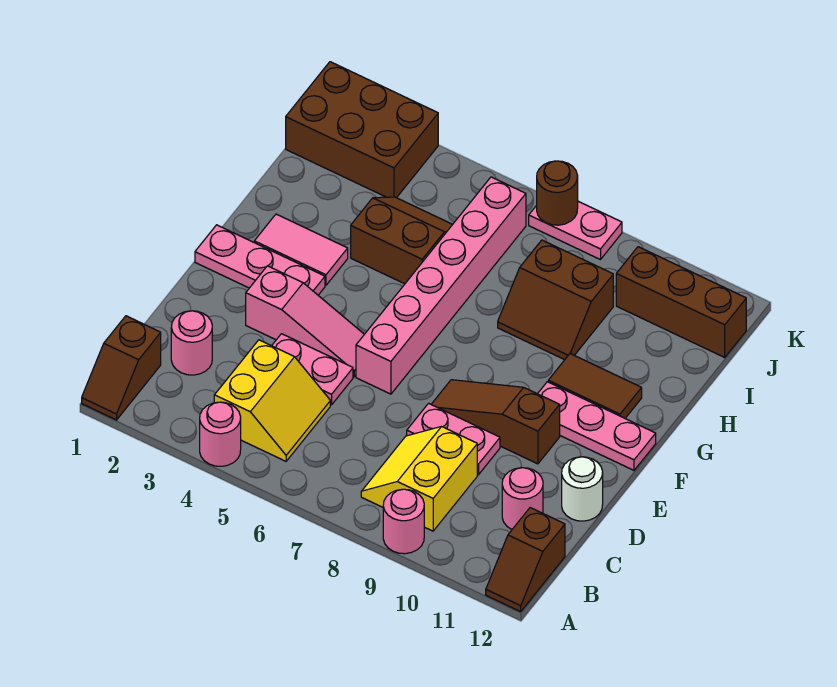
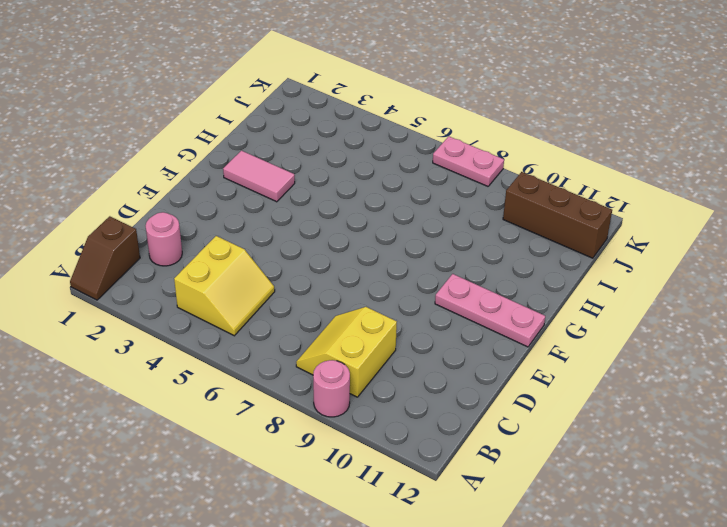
none -> pink 1x1 round brick [200,402,241,466]
none -> brown 1x2 slope [486,508,565,612]
none -> pink 1x1 round brick [502,468,543,529]

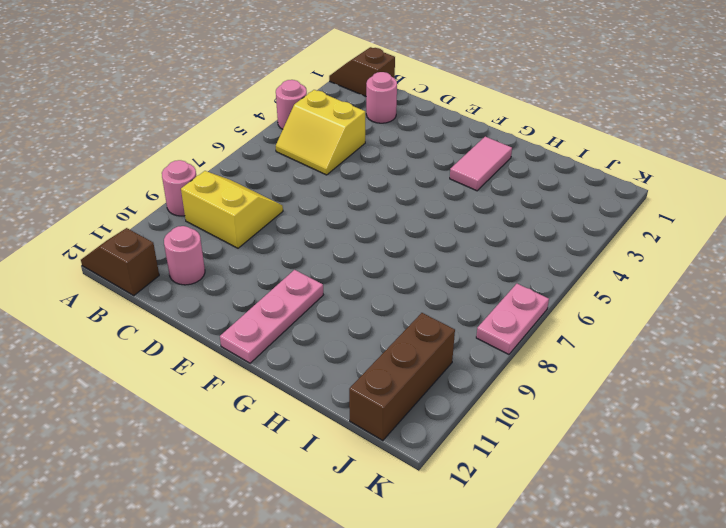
none -> pink 1x2 plate [272,334,353,405]
none -> pink 1x2 plate [407,403,500,475]
none -> white 1x1 round brick [562,457,603,521]

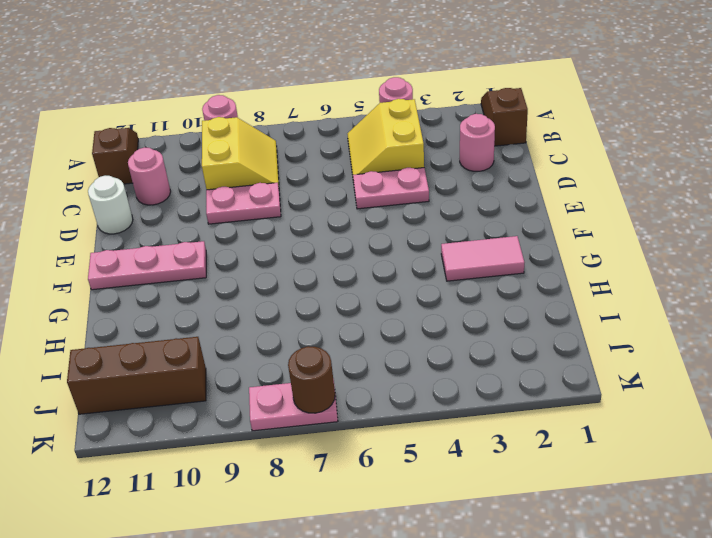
none -> pink 1x3 slope [246,266,364,377]
none -> pink 1x6 brick [356,177,526,394]
none -> brown 1x3 slope [431,380,560,464]

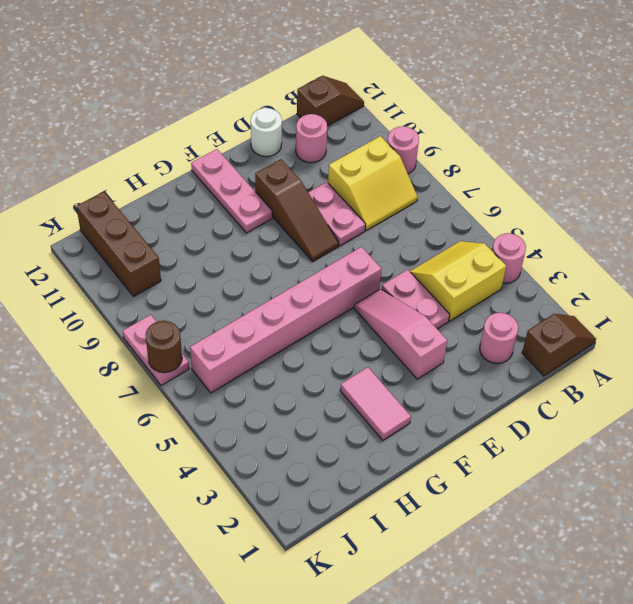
none -> pink 1x3 plate [195,225,325,295]
none -> brown 1x2 tile [548,354,642,418]
none -> brown 2x2 slope [351,197,453,284]

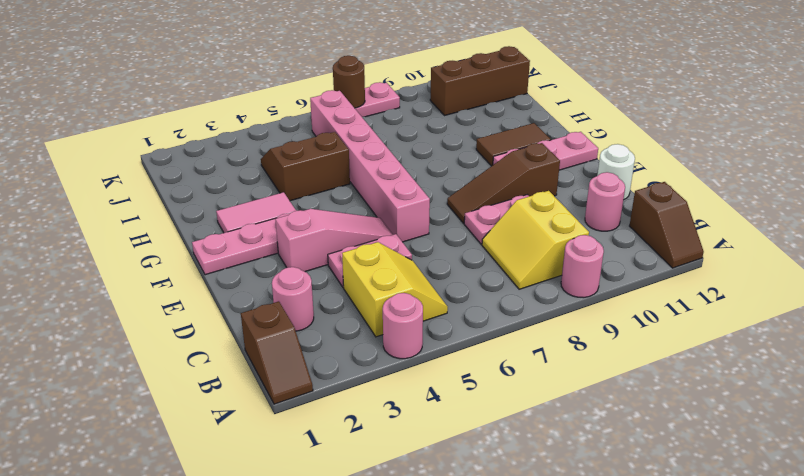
none -> brown 2x2 slope [498,240,613,360]
none -> brown 2x3 brick [286,62,438,198]

